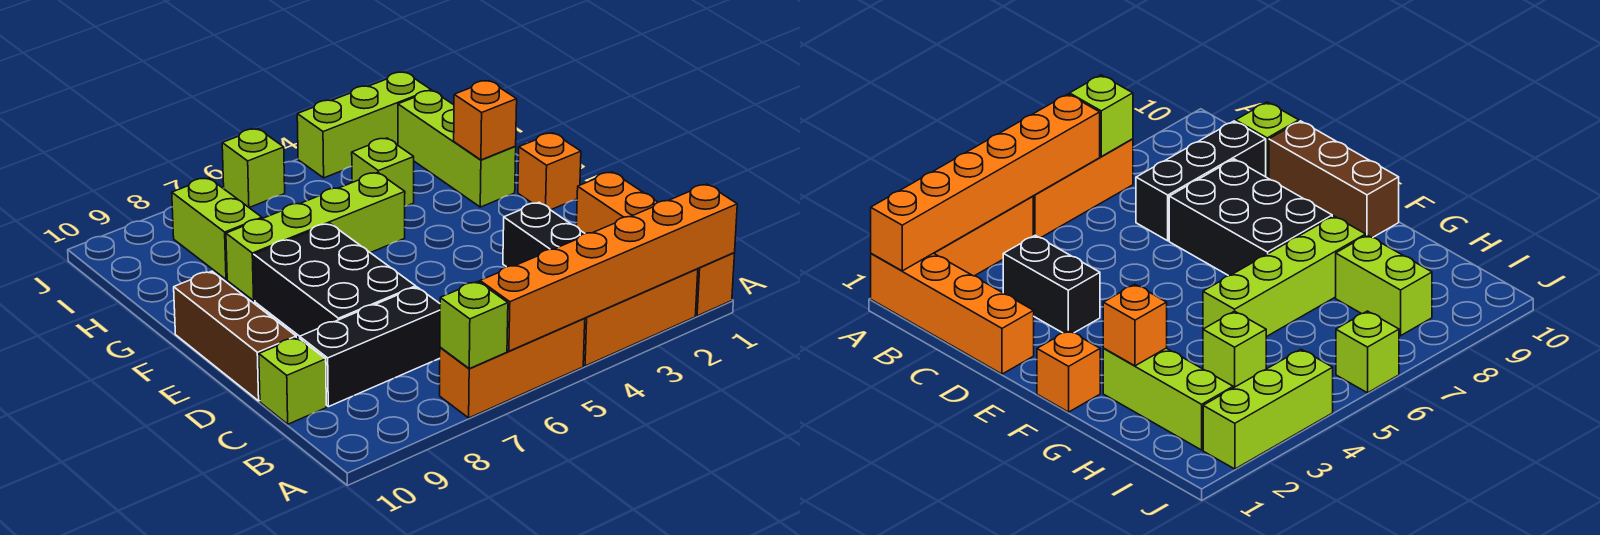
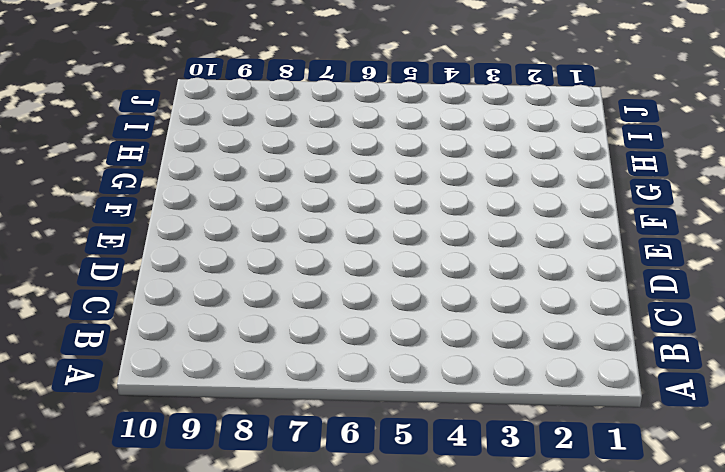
none -> orange 1x4 brick [576,172,735,316]
none -> orange 1x3 brick [583,269,698,366]
none -> orange 1x3 brick [440,318,585,418]

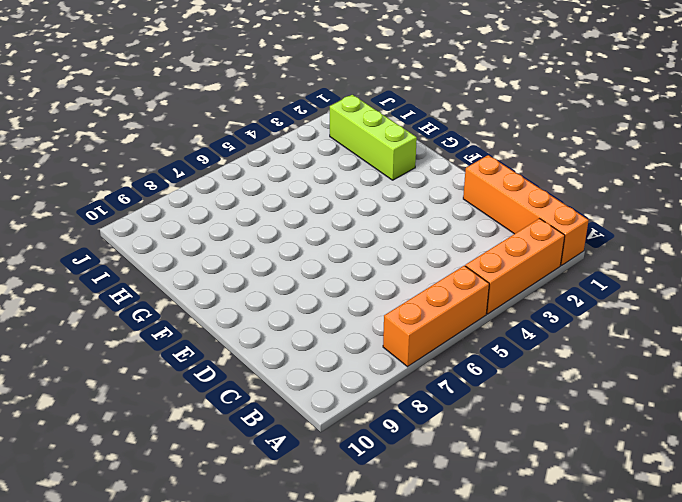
none -> black 1x2 brick [503,202,585,267]
none -> black 1x3 brick [300,287,440,407]
none -> lime 1x1 brick [259,337,326,424]

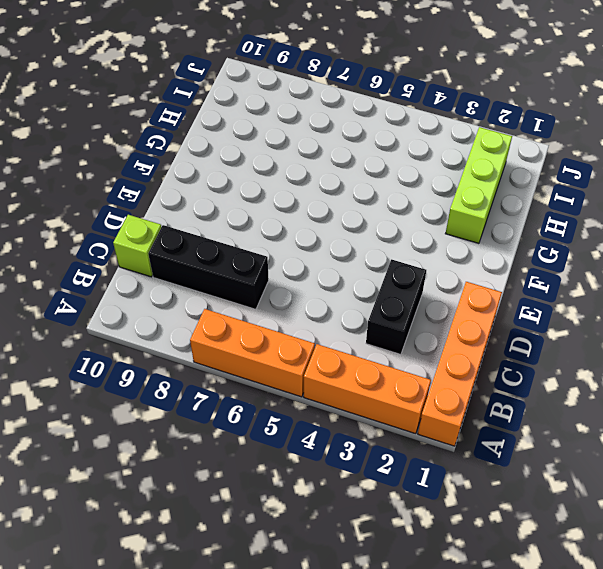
none -> black 2x3 brick [254,223,416,336]
none -> brown 1x3 brick [174,271,296,401]
none -> orange 1x1 brick [518,133,581,210]

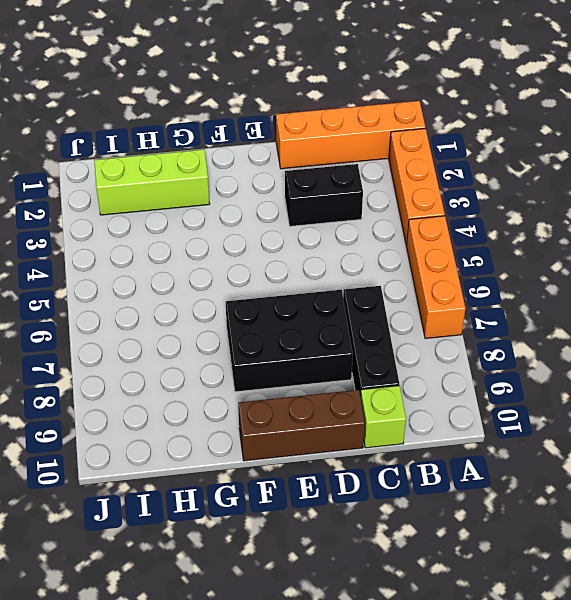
none -> orange 1x1 brick [518,133,581,210]
none -> lime 1x4 brick [226,173,405,301]
none -> lime 1x1 brick [352,138,414,206]

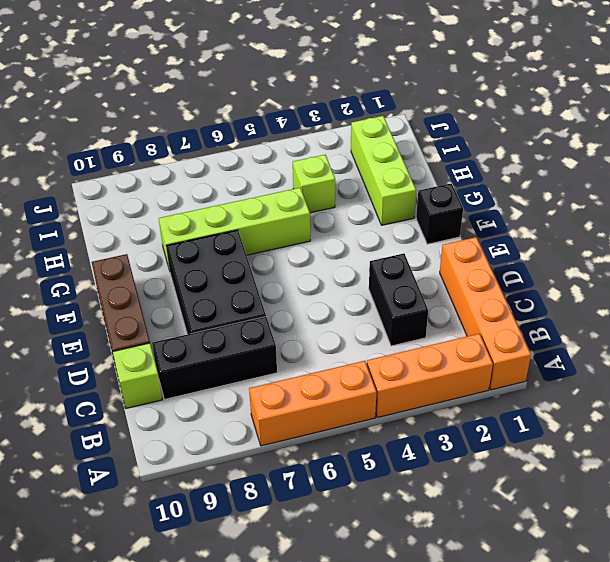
black 1x1 brick [416,183,463,244] -> orange 1x1 brick [518,133,581,210]
none -> lime 1x2 brick [172,178,262,279]
none -> lime 1x3 brick [297,72,431,178]
none -> lime 1x1 brick [222,129,285,208]

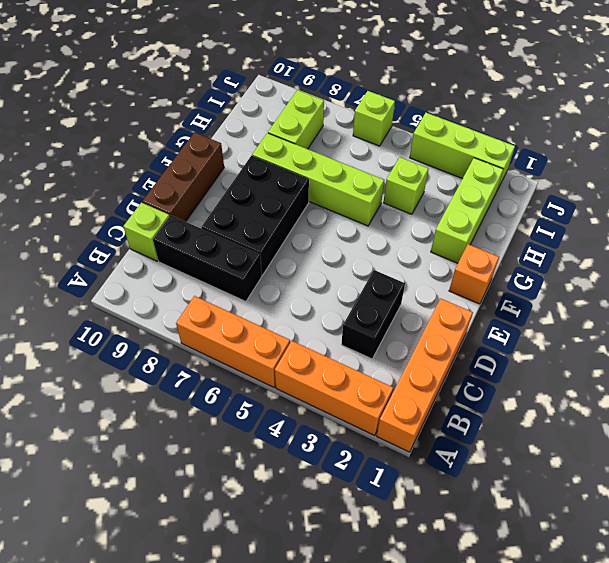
none -> orange 1x6 brick [480,184,737,351]
none -> lime 1x1 brick [440,282,508,369]
none -> orange 1x1 brick [454,81,517,160]

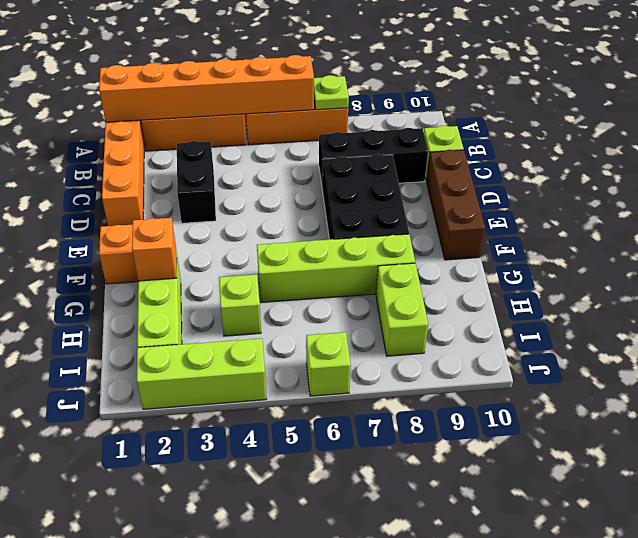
lime 1x1 plate [314,75,349,110] -> lime 1x1 brick [440,282,508,369]

